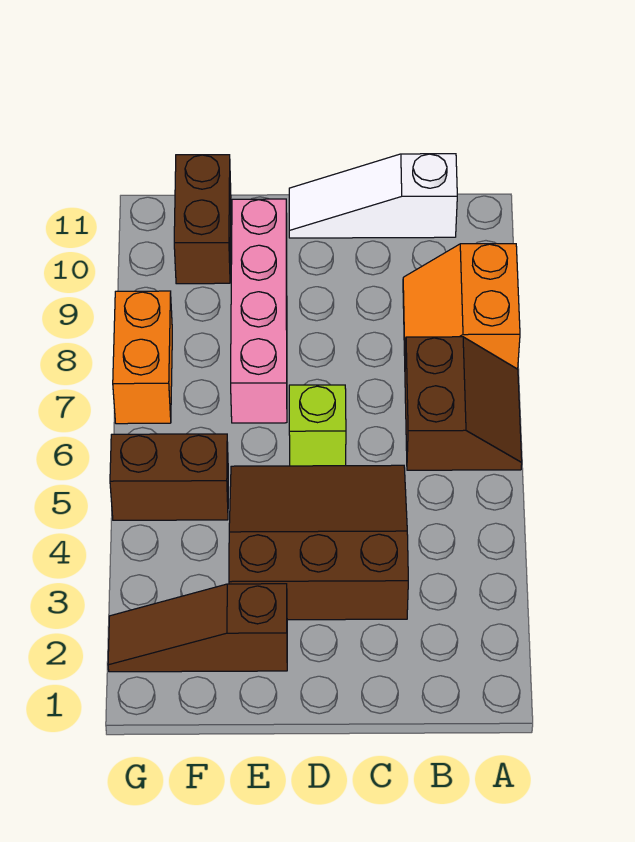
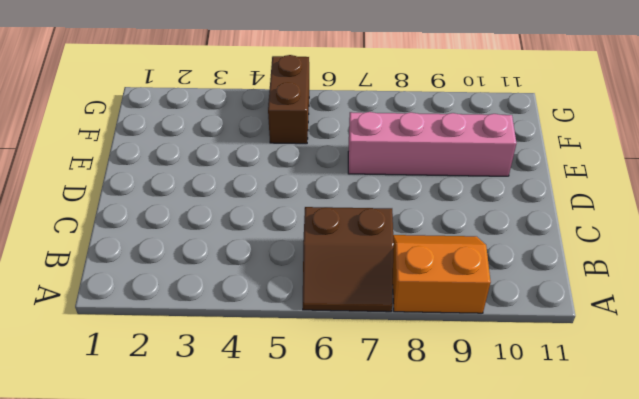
none -> white 1x3 slope [289,154,457,238]
none -> brown 3x3 slope [229,465,408,620]

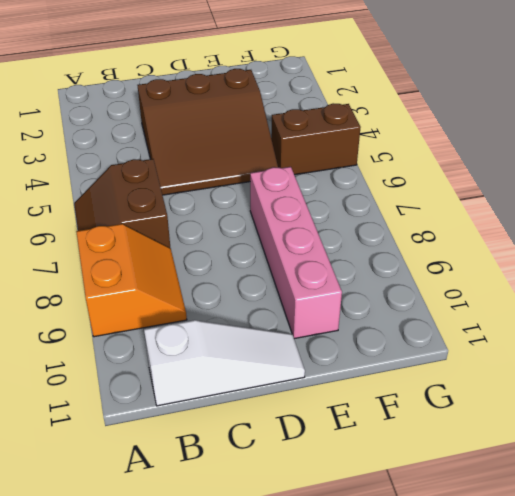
none -> lime 1x1 brick [289,385,346,466]
none -> brown 1x3 slope [108,584,287,672]

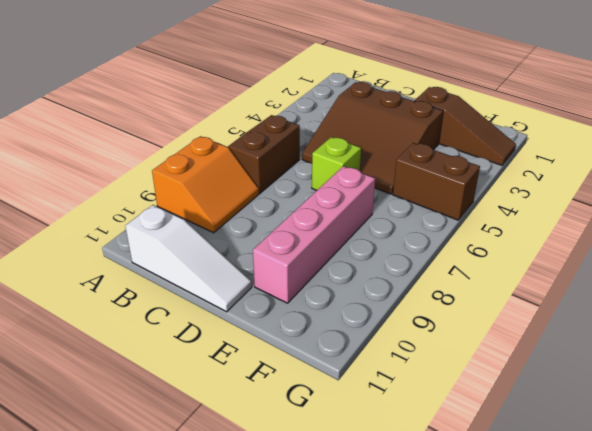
none -> brown 1x2 brick [174,155,231,284]
none -> orange 1x2 brick [113,291,172,424]

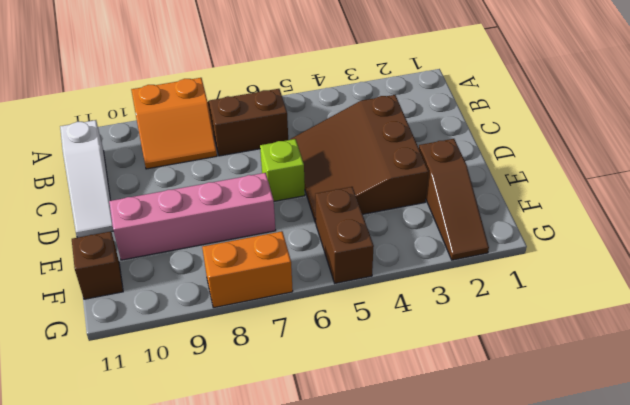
brown 1x1 brick [72,231,123,299] -> brown 1x2 brick [174,155,231,284]

